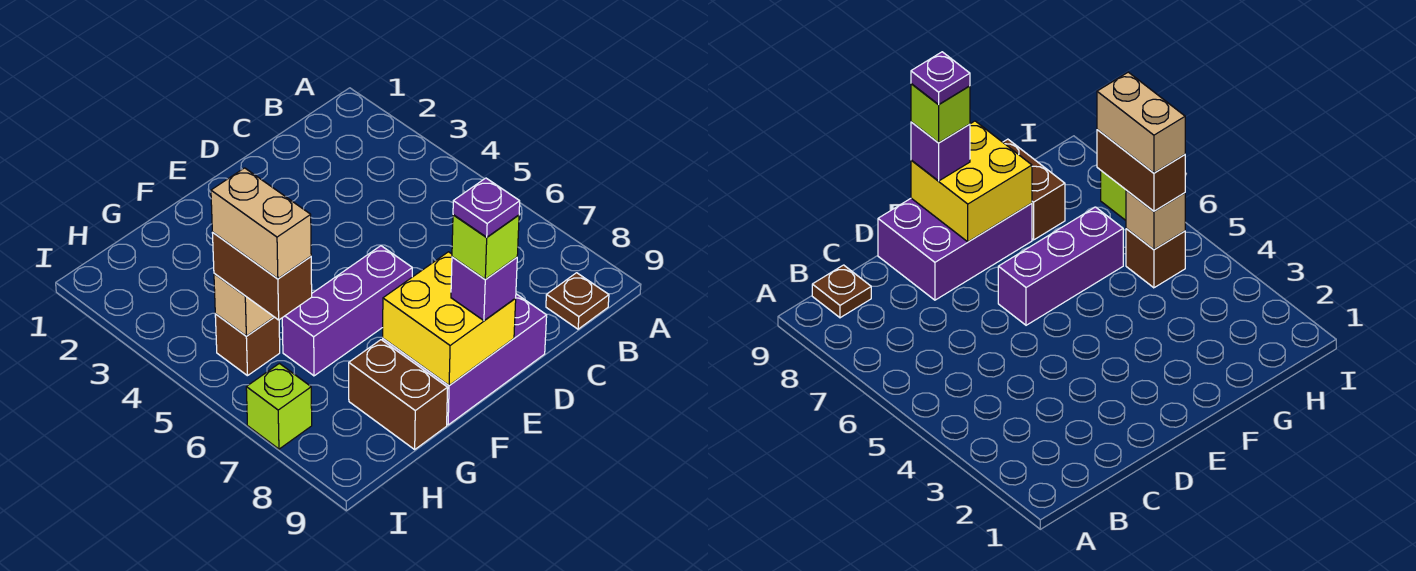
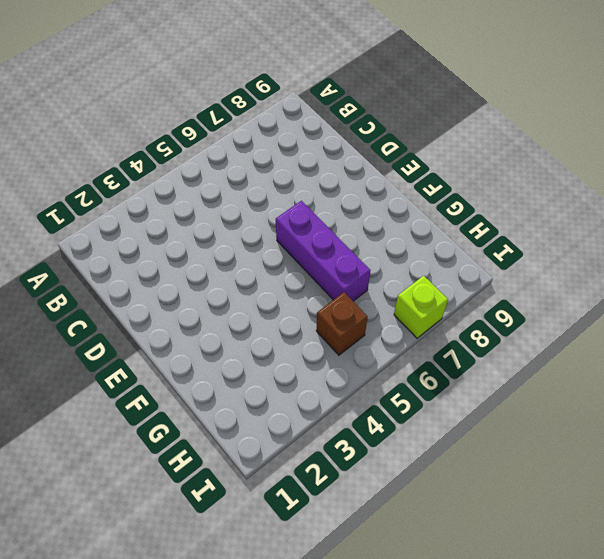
none -> brown 1x1 plate [546,273,609,329]
none -> purple 2x3 brick [383,294,547,425]
none -> brown 1x2 brick [349,340,448,449]

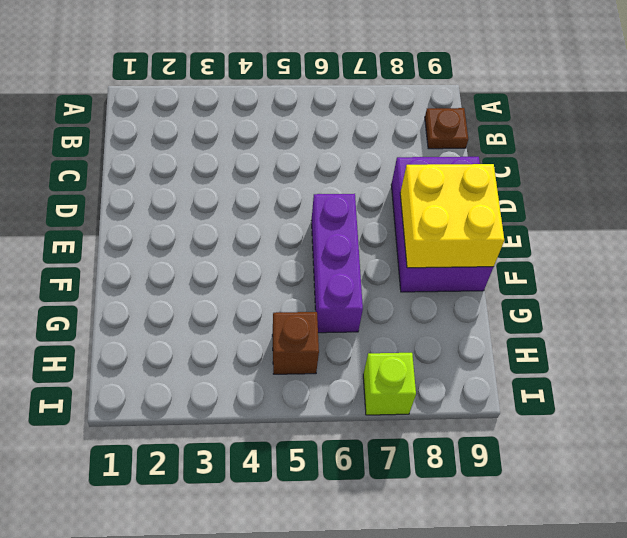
none -> brown 1x2 brick [349,340,448,449]
none -> tan 1x1 brick [214,273,274,336]
none -> purple 1x1 brick [451,257,517,321]

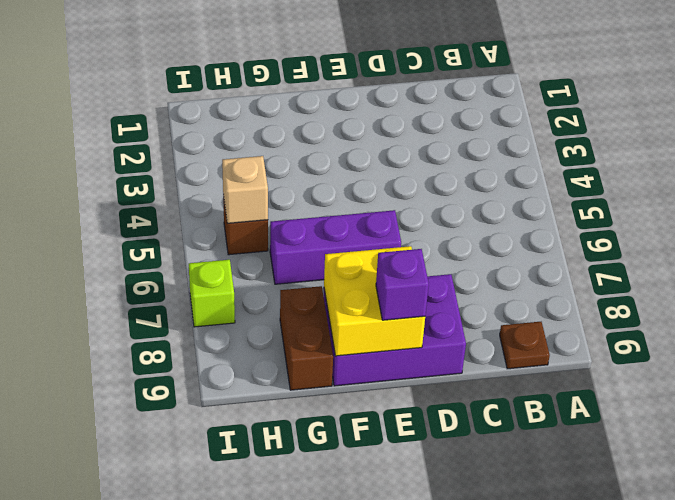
none -> brown 1x2 brick [213,233,312,320]
none -> lime 1x1 brick [452,215,519,280]
none -> tan 1x2 brick [211,168,311,279]

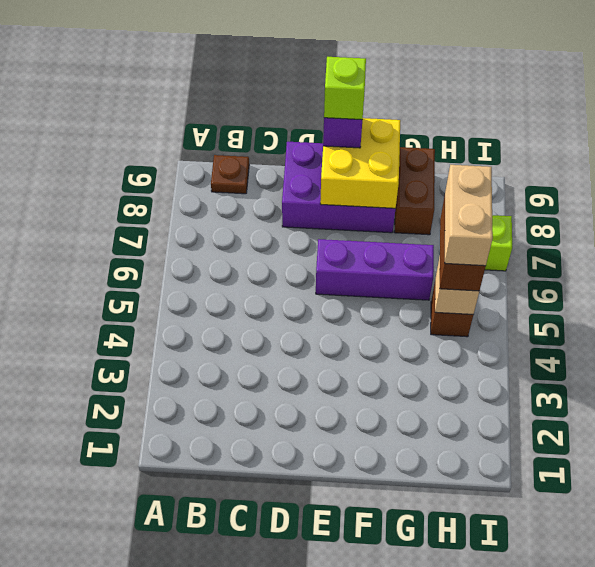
none -> purple 1x1 plate [453,178,520,237]

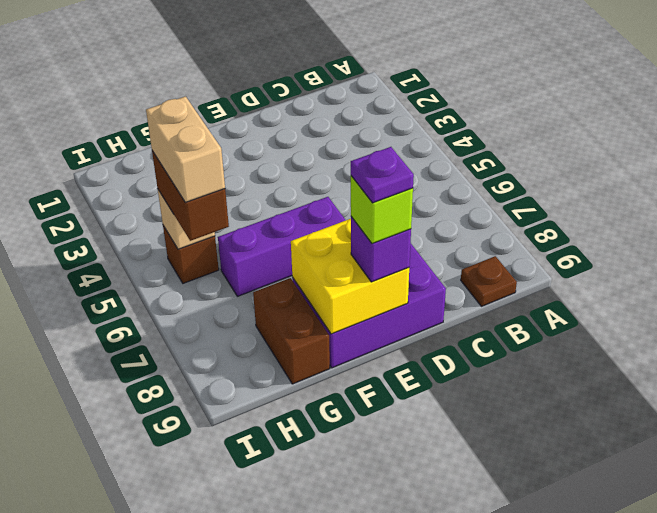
none -> lime 1x1 brick [246,363,312,449]

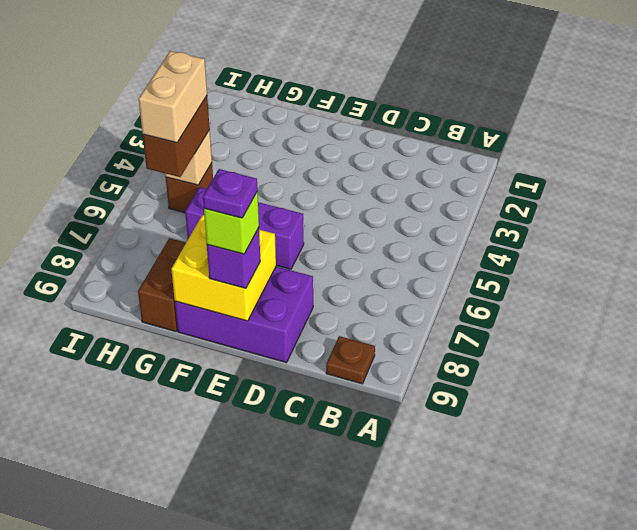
none -> lime 1x1 brick [246,363,312,449]

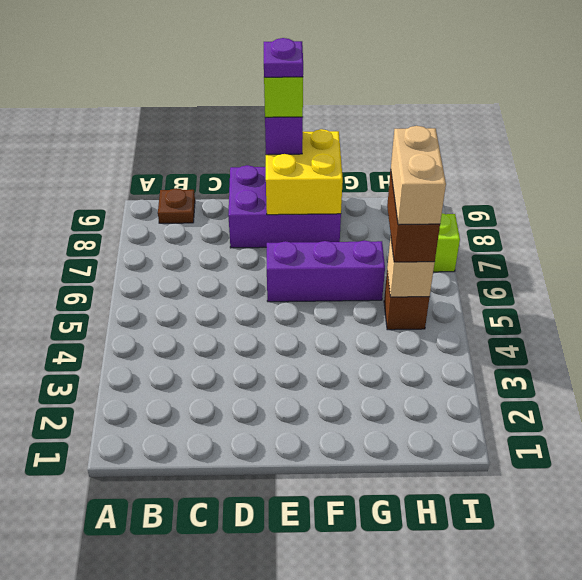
none -> brown 1x2 brick [349,340,448,449]

